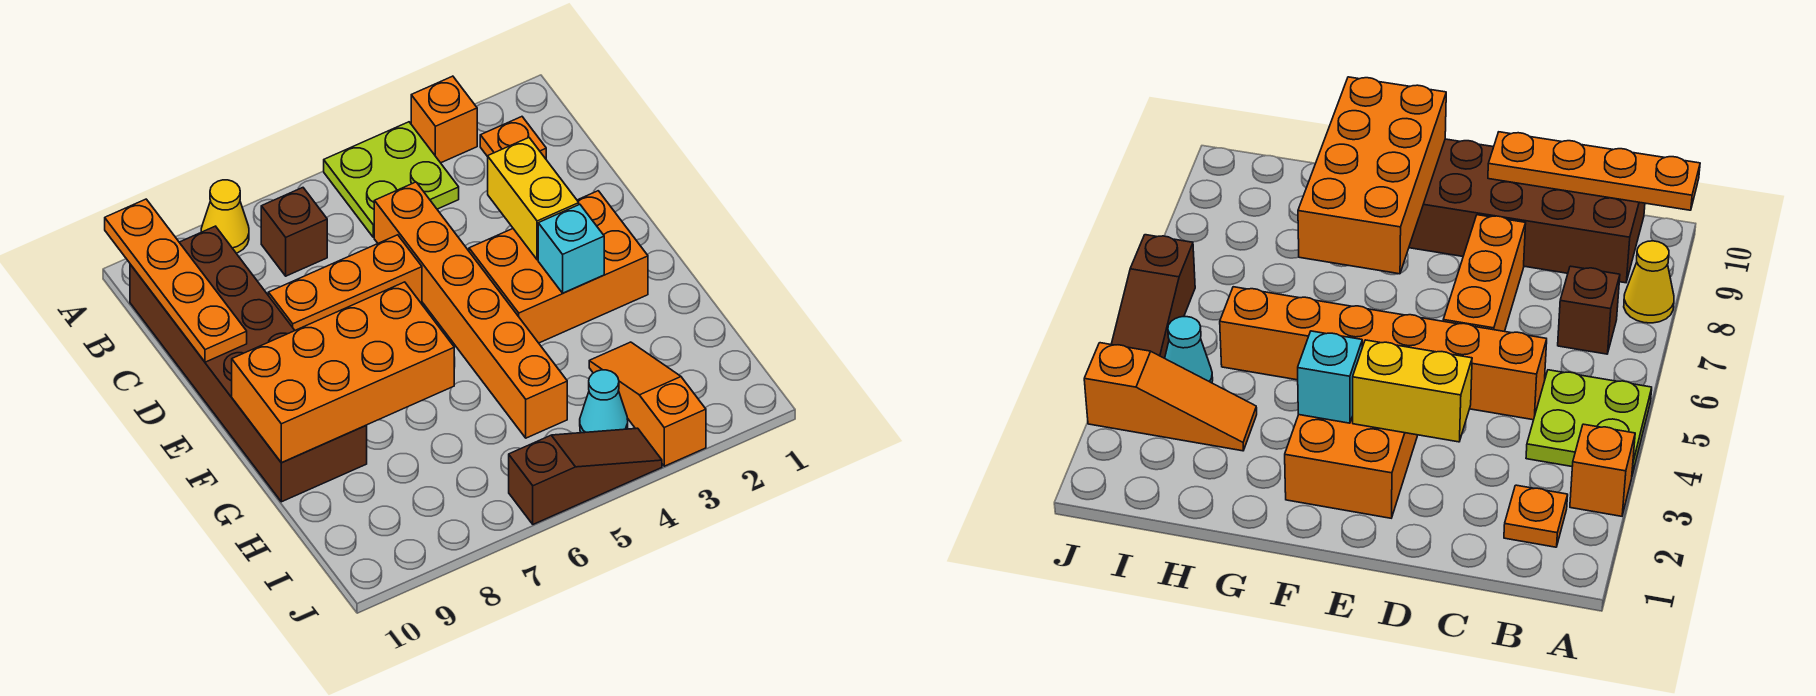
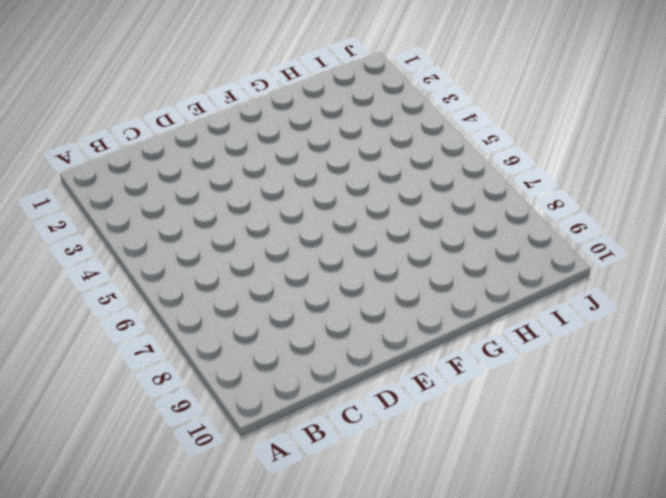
none -> orange 1x1 brick [411,76,477,163]
none -> lime 2x2 plate [324,122,459,237]
none -> yellow 1x1 cone [201,180,249,253]

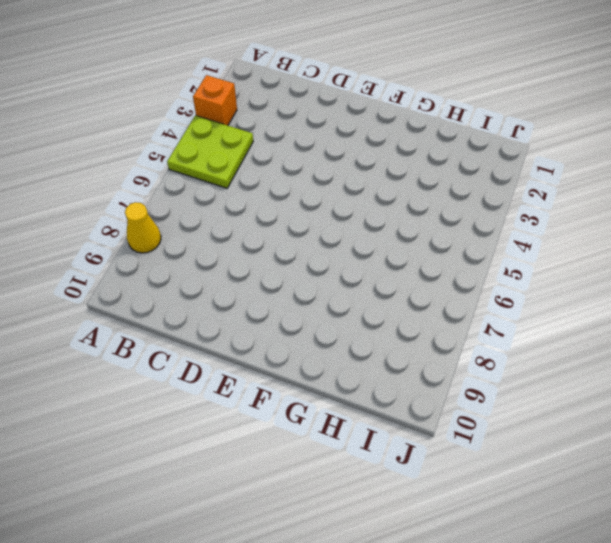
none -> orange 1x1 plate [480,117,546,159]
none -> brown 1x1 brick [261,188,327,276]
none -> brown 2x6 brick [130,226,367,502]

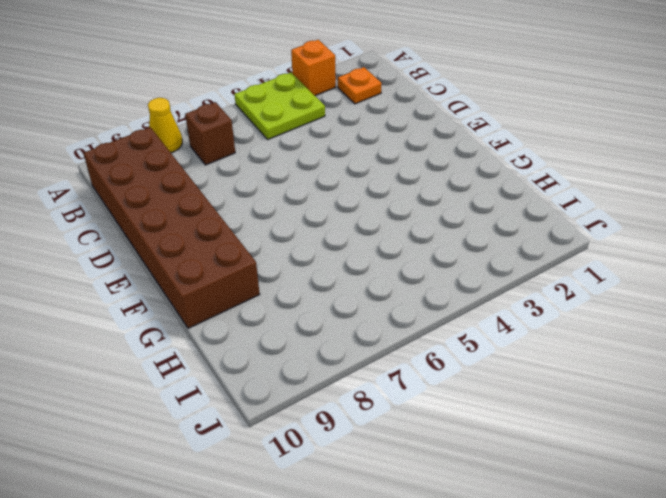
none -> orange 1x6 brick [374,182,567,438]
none -> orange 1x3 brick [268,235,422,330]
none -> orange 2x3 brick [469,191,648,343]

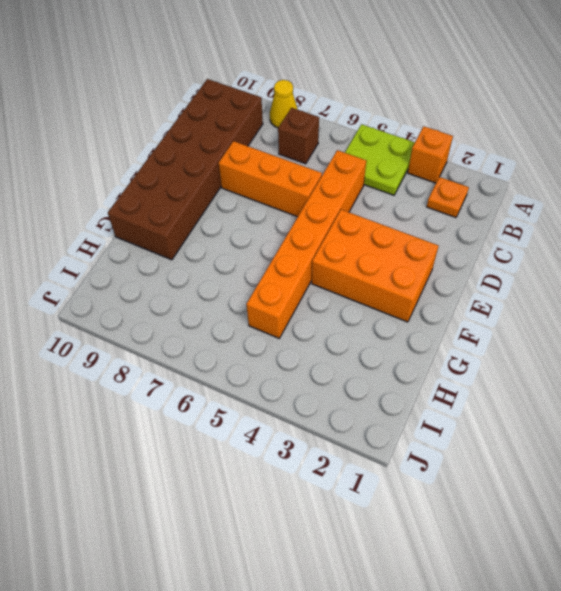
none -> orange 1x3 slope [589,342,706,466]
none -> cyan 1x1 cone [580,370,628,433]
none -> brown 1x3 slope [509,428,662,524]

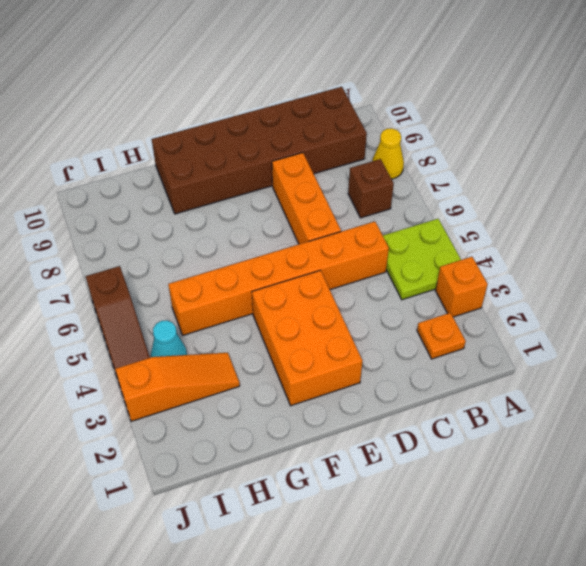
none -> orange 1x4 plate [105,199,247,362]
none -> yellow 1x2 brick [488,138,579,260]
none -> cyan 1x1 brick [538,204,604,293]

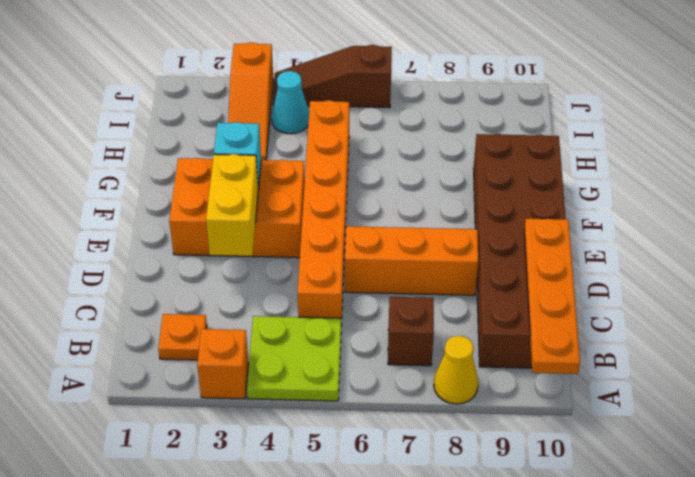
none -> orange 2x4 brick [232,282,454,463]

